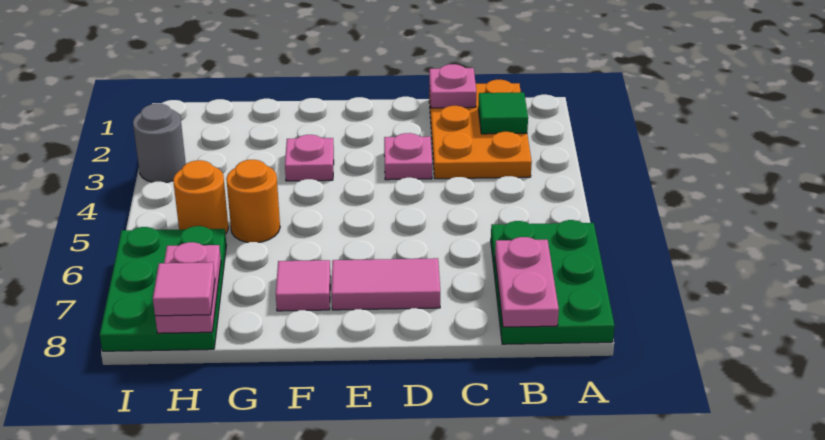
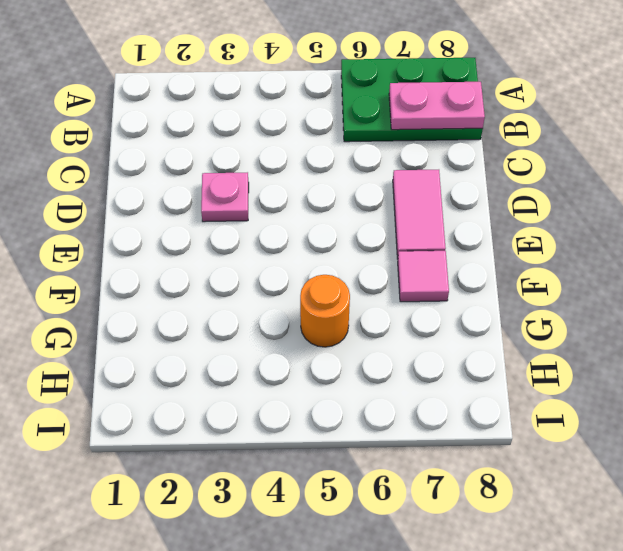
none -> orange 2x3 plate [429,80,532,179]
none -> pink 1x1 plate [285,135,334,181]
none -> orange 1x1 round brick [173,160,228,234]

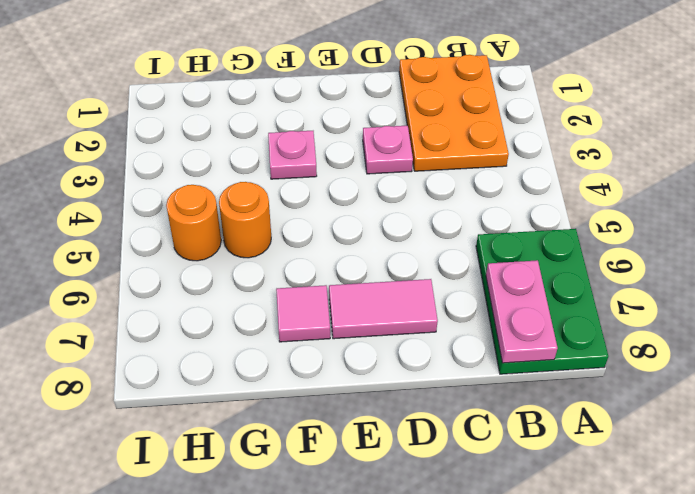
none -> green 2x3 plate [100,226,226,351]
none -> grey 1x1 round brick [133,104,186,183]
none -> green 1x1 tile [478,92,528,134]

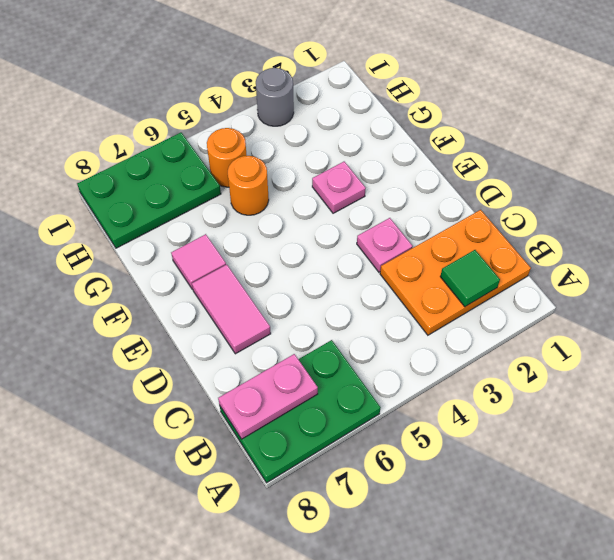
none -> pink 1x1 plate [429,64,476,108]
none -> pink 1x2 plate [155,242,221,333]
none -> pink 1x1 tile [153,262,215,316]

